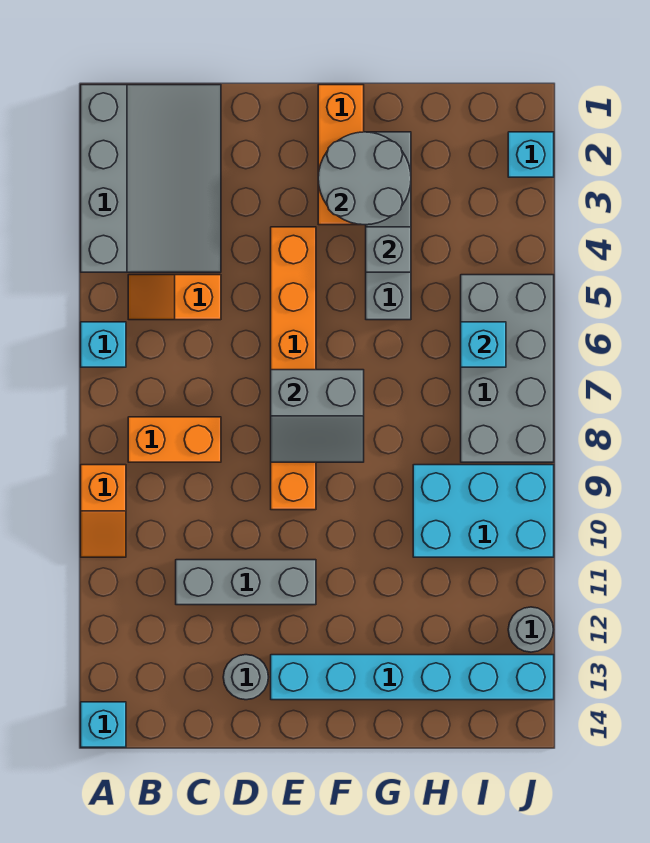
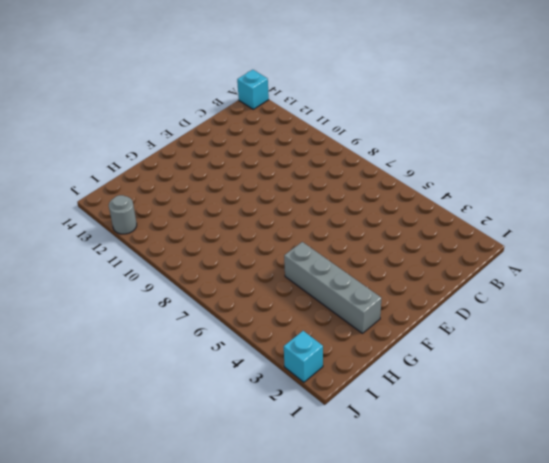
none -> grey 3x4 slope [81,85,221,272]
none -> cyan 1x1 brick [81,322,126,367]
none -> orange 1x2 slope [81,465,126,557]

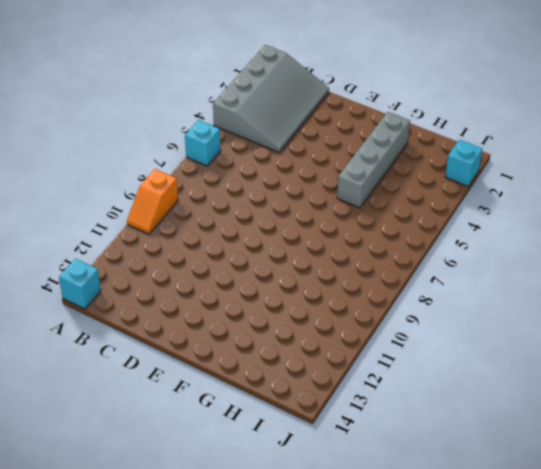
none -> orange 1x2 slope [128,275,221,320]
none -> orange 1x2 brick [128,417,221,462]
none -> grey 1x3 brick [176,560,316,605]

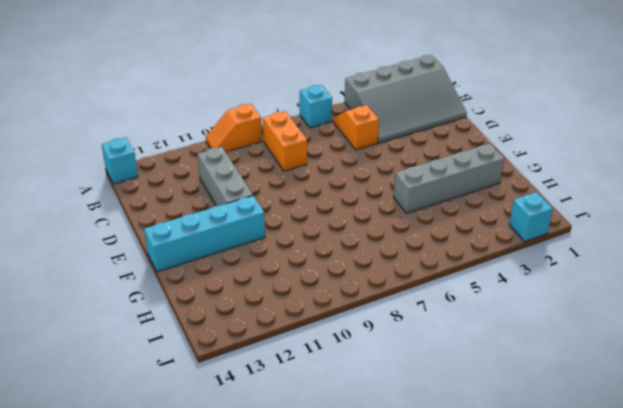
cyan 1x4 brick [144,196,265,272] -> cyan 1x6 brick [271,655,554,700]
none -> grey 1x1 round brick [223,655,268,700]
none -> orange 1x6 brick [271,227,316,510]
none -> orange 1x3 brick [318,85,364,225]

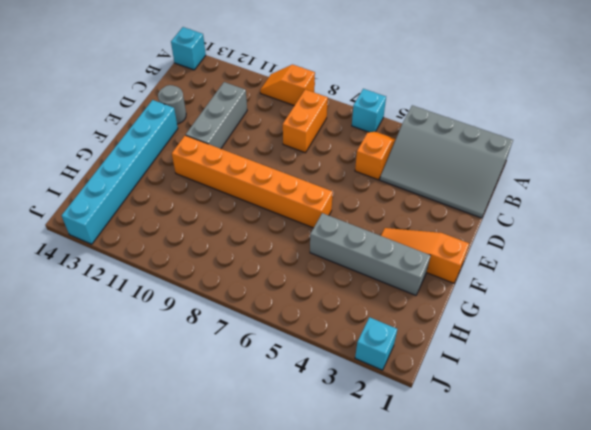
orange 1x3 slope [381,228,469,283] -> orange 1x3 brick [318,85,364,225]
orange 1x6 brick [172,135,333,228] -> orange 1x6 brick moved to [271,227,316,510]
none -> cyan 2x3 brick [413,465,554,557]
none -> grey 2x4 brick [461,275,554,462]
none -> grey 1x1 round brick [508,607,554,652]

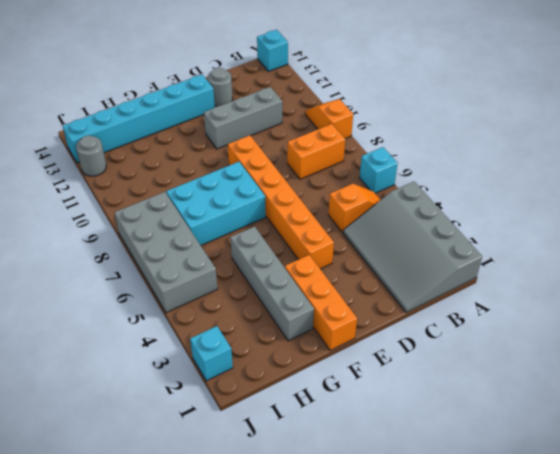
cyan 2x3 brick [166,162,266,245] -> cyan 2x3 brick moved to [413,465,554,557]
none -> grey 2x2 slope [271,370,364,462]
none -> grey 2x2 round brick [318,132,411,225]
none -> grey 1x1 brick [366,227,411,272]

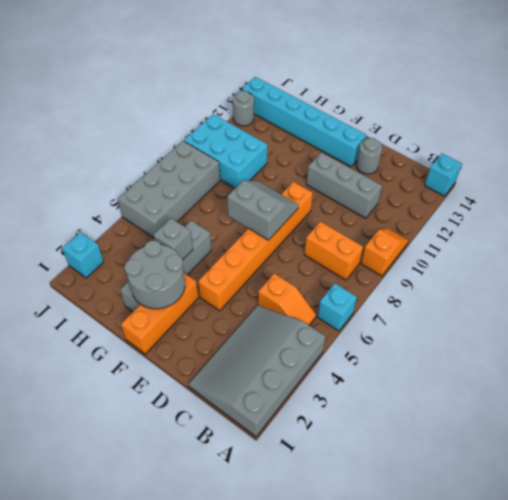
none -> cyan 1x1 brick [461,322,506,367]

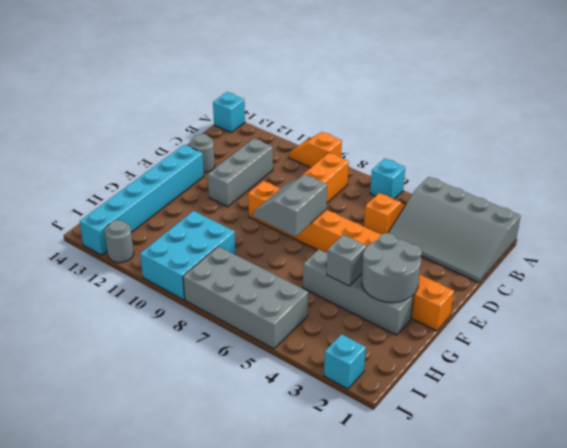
none -> cyan 1x1 brick [461,322,506,367]

